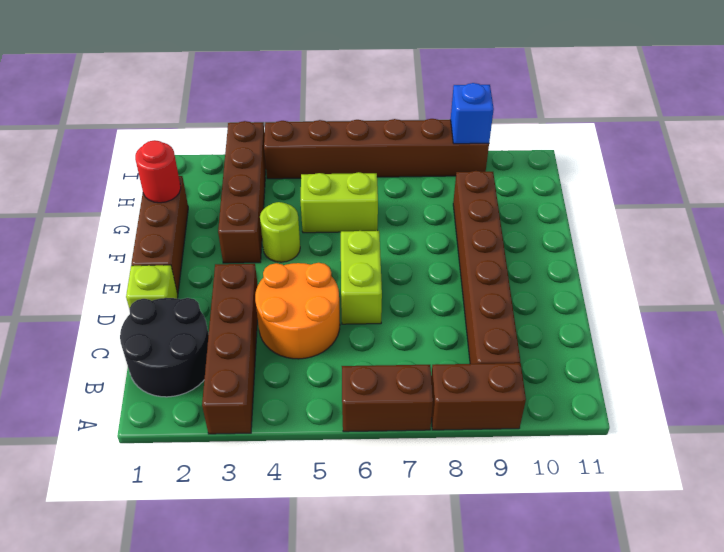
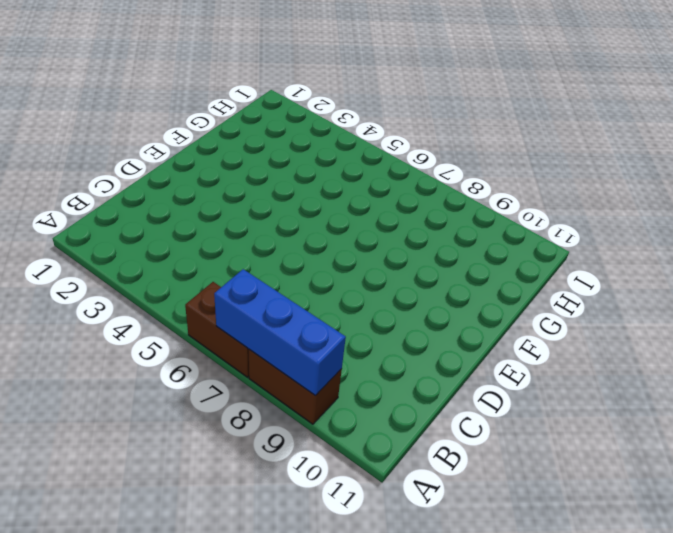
blue 1x3 brick [214,269,346,396] -> none
none -> brown 1x4 brick [202,264,258,434]
none -> black 2x2 round brick [120,298,209,397]
none -> brown 1x6 brick [453,171,520,364]

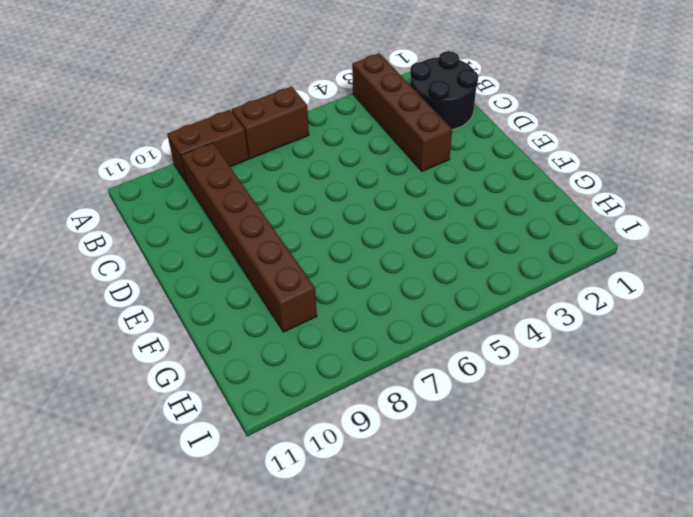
none -> orange 2x2 round brick [255,263,340,359]
none -> lime 1x1 brick [126,265,178,308]
none -> lime 1x2 brick [341,231,382,324]

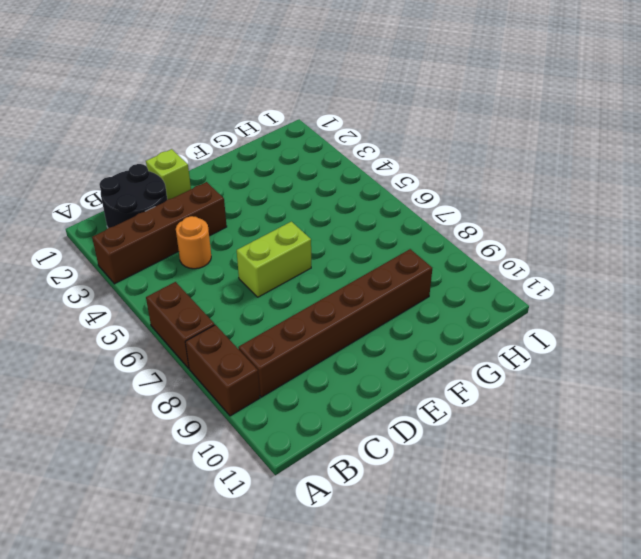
orange 1x1 round brick [176,216,211,269] -> orange 2x2 round brick [255,263,340,359]
none -> brown 1x3 brick [131,176,188,294]
none -> brown 1x4 brick [218,121,266,263]
none -> lime 1x1 round brick [260,202,300,262]

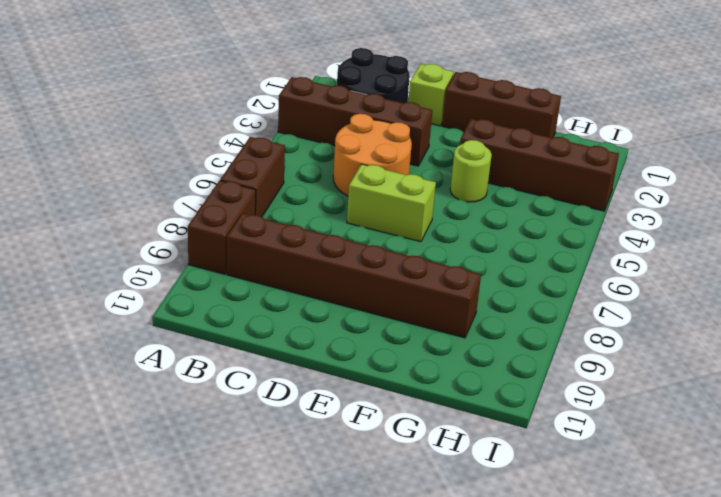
none -> lime 1x2 brick [300,172,378,233]
none -> brown 1x6 brick [264,119,489,179]
none -> red 1x1 round brick [135,140,181,203]

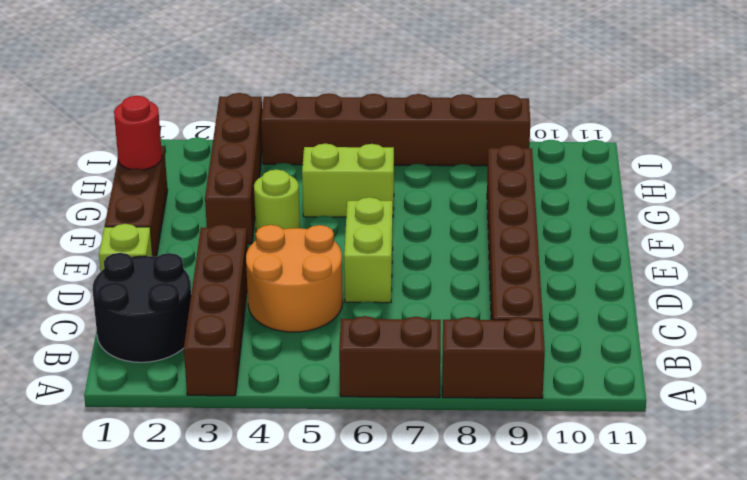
none -> blue 1x1 brick [451,83,494,144]

